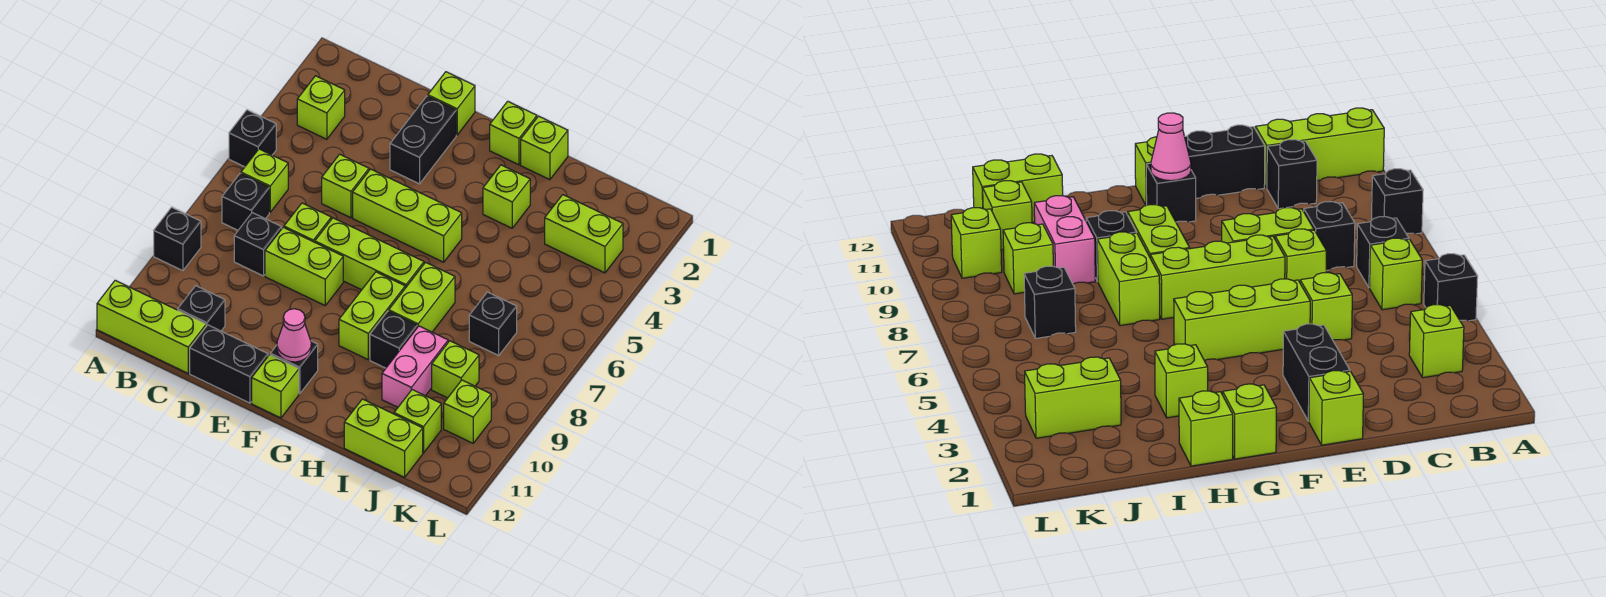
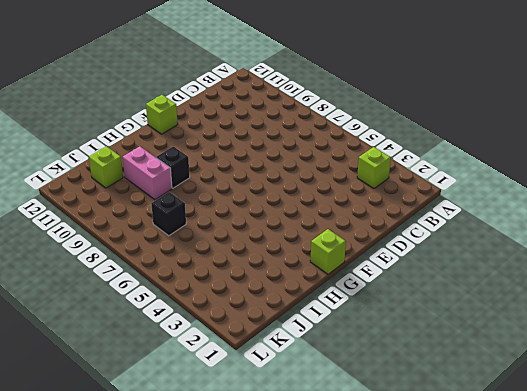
none -> black 1x1 brick [229,110,276,167]
none -> black 1x1 brick [154,207,201,271]
none -> lime 1x3 brick [97,280,206,373]
none -> lime 1x1 brick [241,149,288,212]

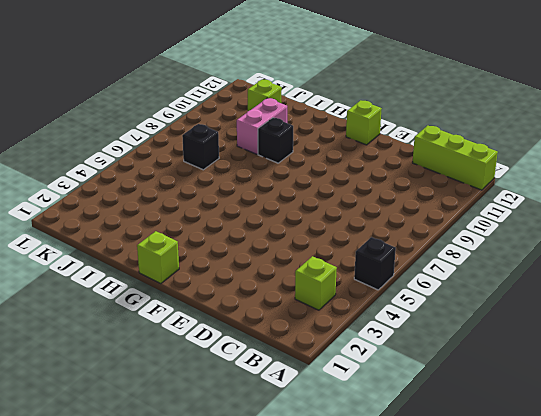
none -> black 1x1 brick [154,207,201,271]
none -> lime 1x1 brick [241,149,288,212]
none -> black 1x1 brick [222,173,269,230]
none -> black 1x1 brick [234,213,282,276]

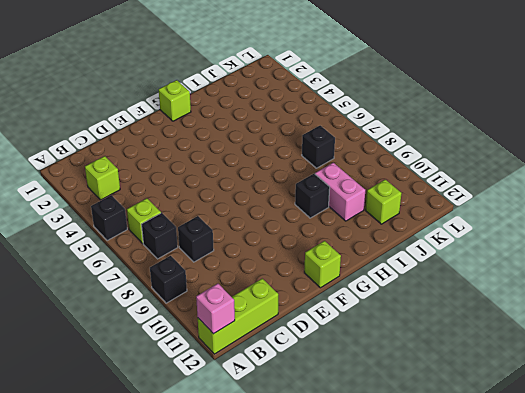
pink 1x1 brick [196,284,235,334] -> none
none -> black 1x1 brick [178,286,225,331]
none -> lime 1x1 brick [322,154,369,218]
none -> lime 1x1 brick [284,203,331,242]
none -> lime 1x2 brick [265,227,343,305]

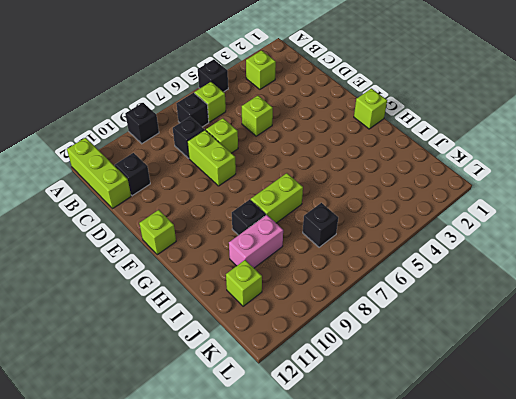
none -> black 1x2 brick [190,325,268,403]
none -> lime 1x1 brick [428,72,475,135]
none -> black 1x2 brick [390,96,456,184]
none -> lime 1x3 brick [353,169,462,262]

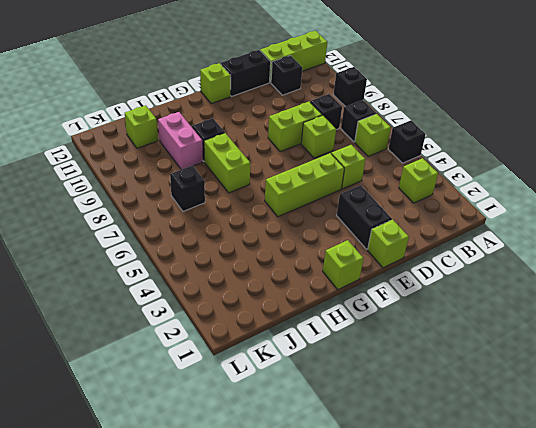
none -> lime 1x3 brick [315,218,424,290]
none -> black 1x1 brick [270,341,318,394]
none -> lime 1x2 brick [339,272,405,360]
none -> lime 1x1 brick [521,116,568,180]

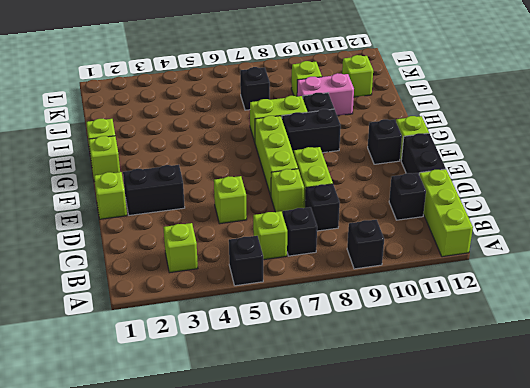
black 1x2 brick [282,109,341,154] -> lime 1x2 brick [339,272,405,360]
none -> lime 1x3 brick [353,169,462,262]
none -> lime 1x1 brick [483,165,530,228]
none -> lime 1x2 brick [344,399,423,477]
none -> lime 1x2 brick [545,195,623,273]

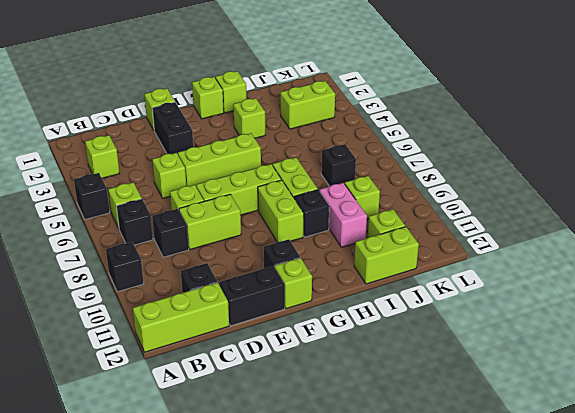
none -> lime 1x1 brick [444,380,491,443]
none -> pink 1x1 cone [277,309,311,362]

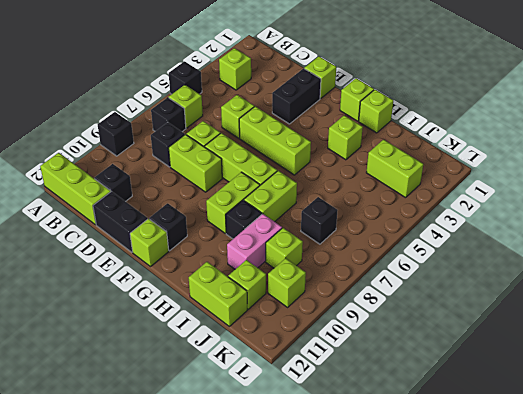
none -> pink 1x1 cone [277,309,311,362]

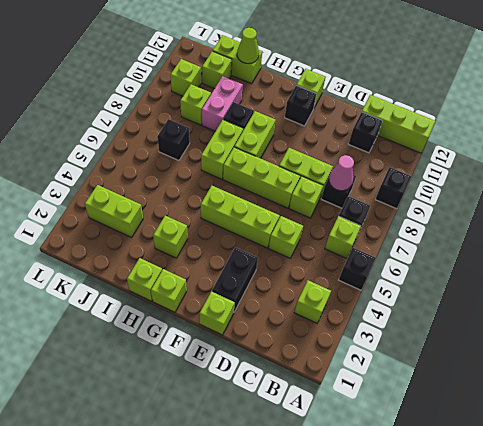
pink 1x1 cone [329,155,354,191] -> pink 1x1 cone moved to [277,309,311,362]
lime 1x1 cone [237,28,259,63] -> none
none -> black 1x2 brick [190,325,268,403]

